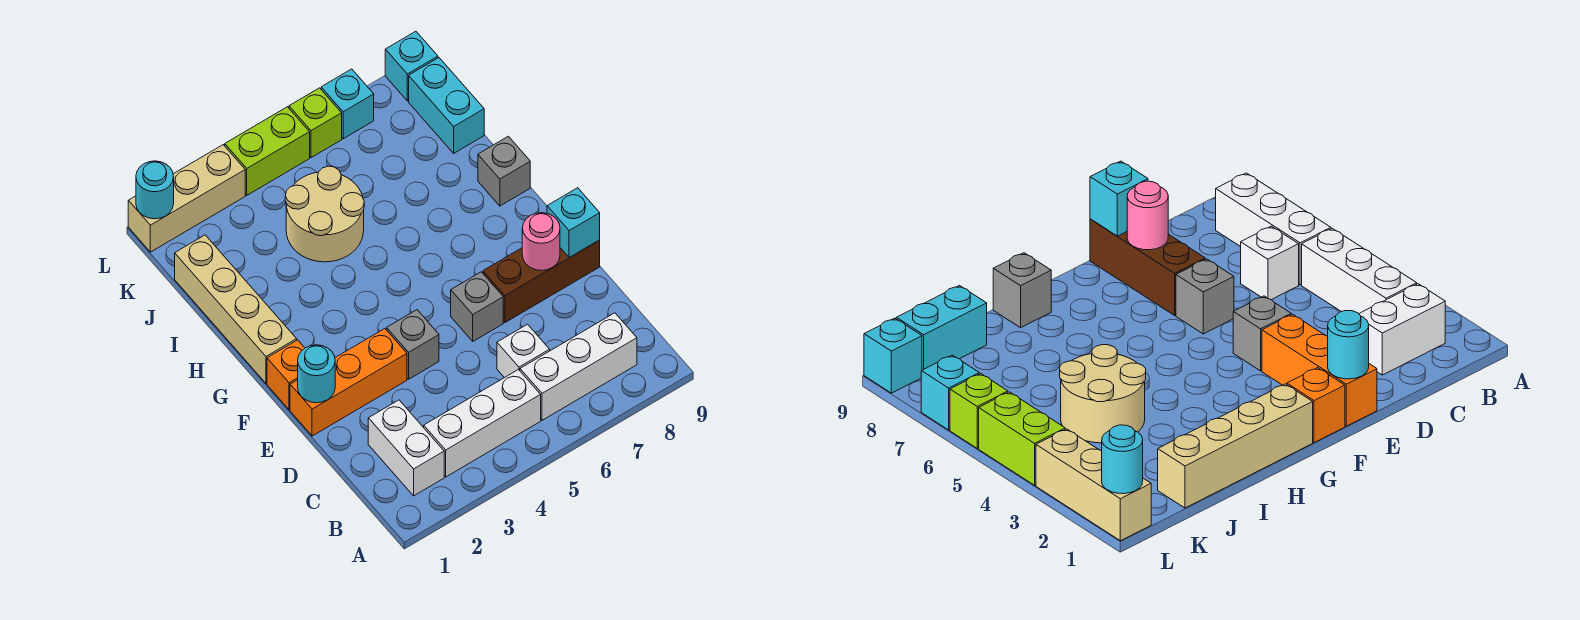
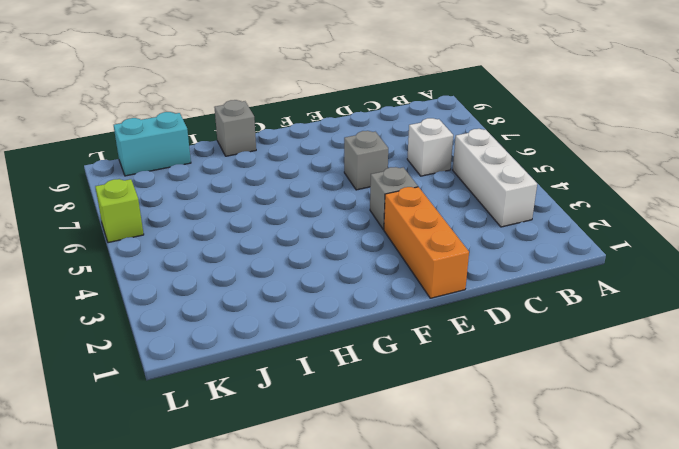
none -> white 1x2 brick [368,400,444,496]
none -> white 1x3 brick [520,313,637,420]
none -> brown 1x3 brick [483,240,600,322]

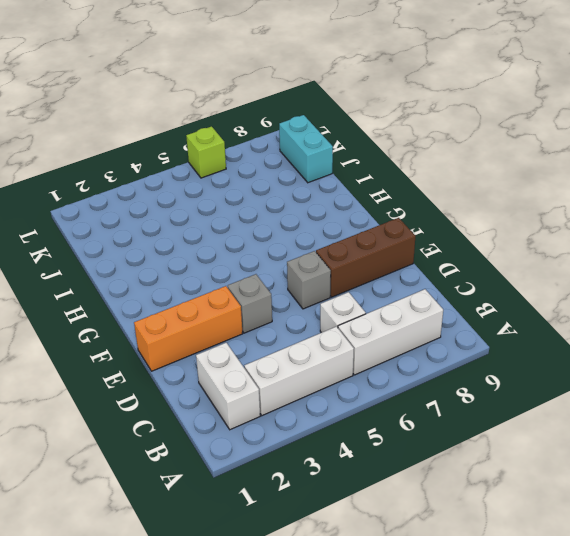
none -> orange 1x1 brick [267,340,305,410]
none -> tan 1x4 brick [175,235,297,383]
none -> grey 1x1 brick [478,136,530,206]

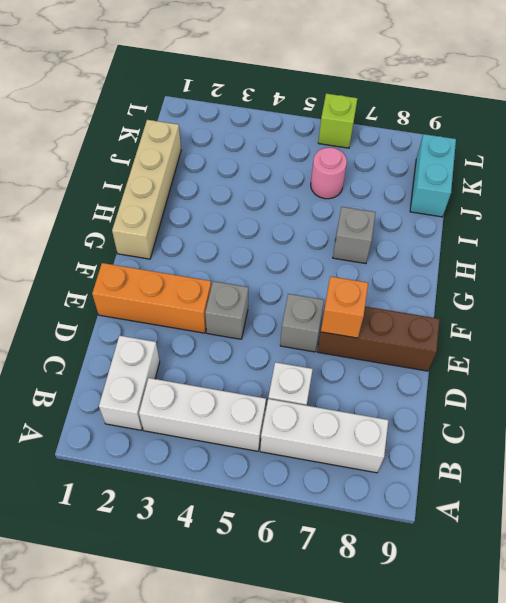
orange 1x1 brick [321,276,368,338] -> orange 1x1 brick moved to [267,340,305,410]
grey 1x1 brick [333,207,376,264] -> grey 1x1 brick moved to [478,136,530,206]
pink 1x1 round brick [311,148,347,199] -> pink 1x1 round brick moved to [522,213,560,270]
none -> tan 2x2 round brick [285,166,364,262]
none -> tan 1x3 brick [128,145,245,252]
none -> lime 1x2 brick [225,107,310,195]

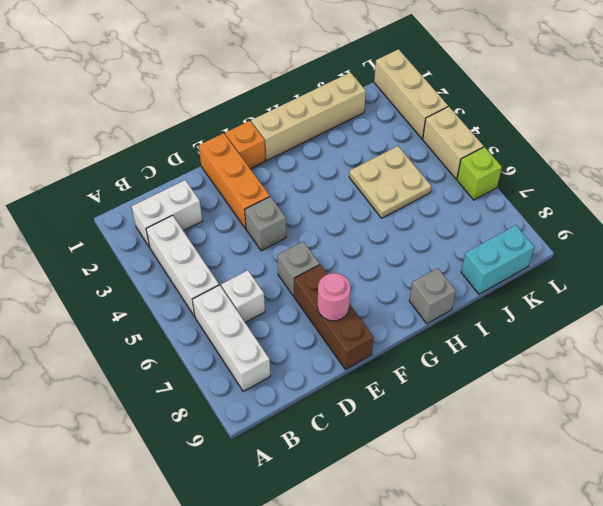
tan 2x2 plate [349,146,431,218] -> tan 2x2 round brick [285,166,364,262]
tan 1x2 brick [423,107,483,179] -> lime 1x2 brick [225,107,310,195]
none -> cyan 1x1 brick [321,69,374,139]
none -> cyan 1x1 brick [385,31,438,101]
none -> cyan 1x1 round brick [298,345,335,403]

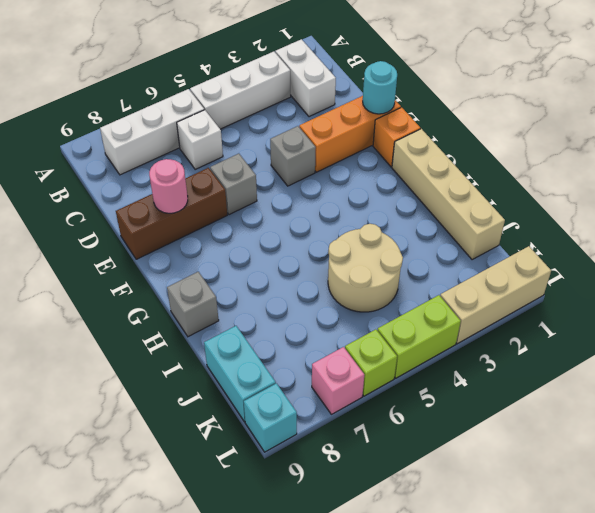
pink 1x1 brick [312,347,364,414] -> cyan 1x1 brick [321,69,374,139]
none -> cyan 1x1 brick [547,188,600,258]
none -> cyan 1x1 round brick [136,161,174,219]

